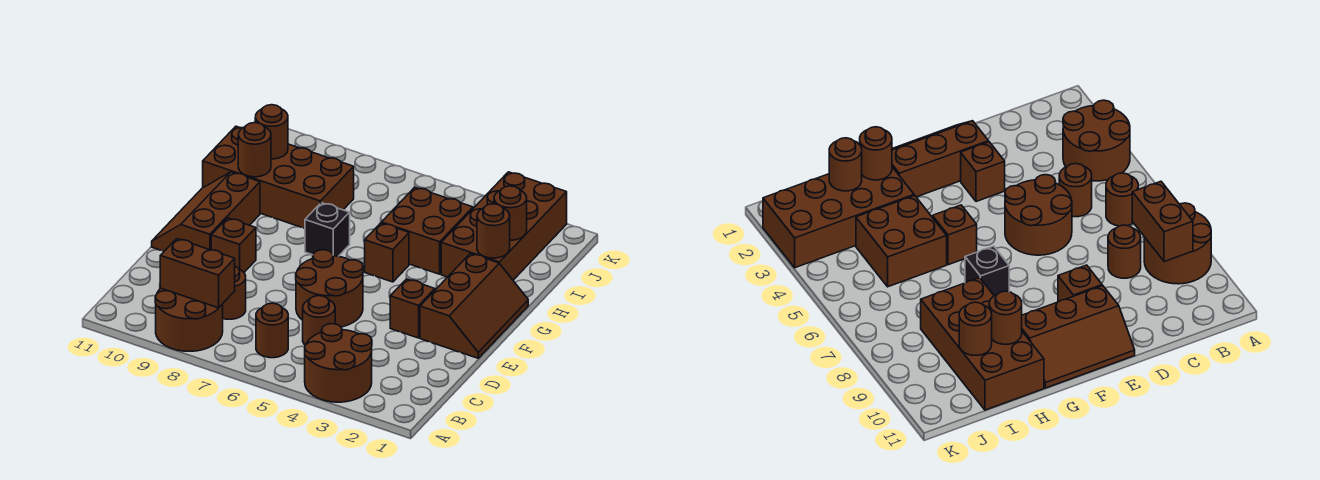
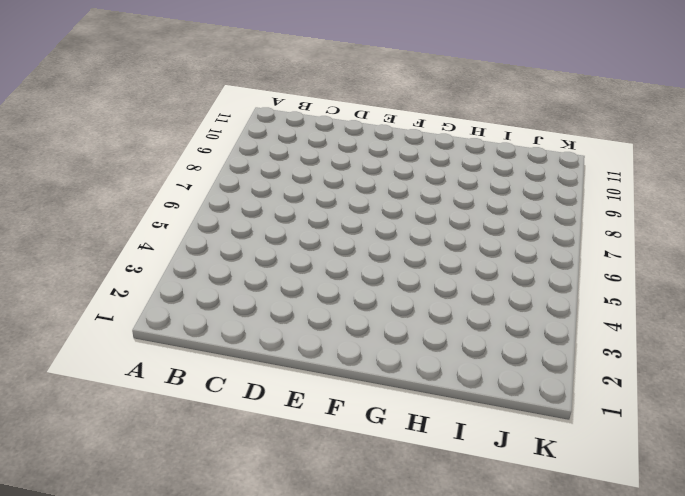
none -> brown 2x2 round brick [305,324,372,402]
none -> brown 2x2 round brick [155,288,223,351]
none -> brown 1x1 round brick [256,303,288,358]

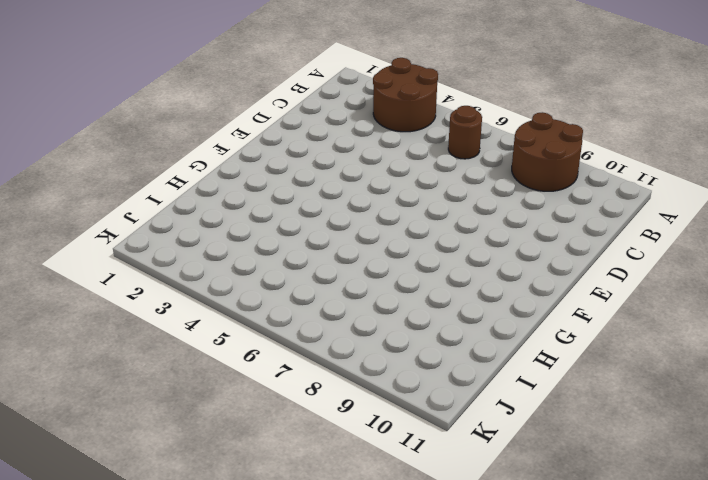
none -> brown 1x1 round brick [303,296,335,345]
none -> brown 1x1 round brick [223,266,246,319]
none -> brown 2x2 round brick [296,250,363,327]

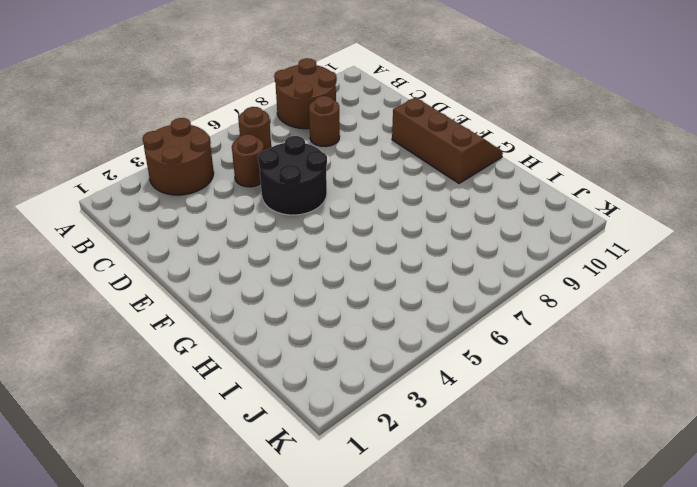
black 2x2 round brick [258,136,327,215] -> brown 2x2 round brick [296,250,363,327]
none -> brown 2x3 slope [420,253,528,358]
none -> brown 1x1 brick [390,279,435,338]
none -> brown 1x1 brick [211,218,256,272]

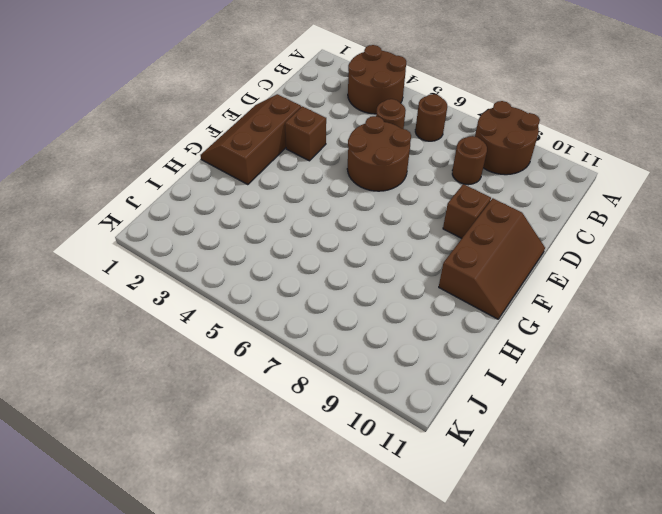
none -> brown 1x1 brick [365,223,409,282]
none -> black 1x1 brick [305,203,350,256]
none -> brown 2x4 brick [441,172,567,280]

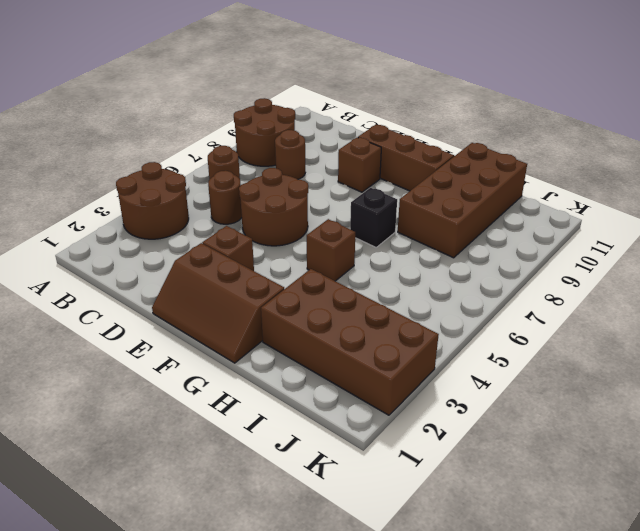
none -> brown 2x2 brick [382,187,473,274]
none -> brown 1x2 brick [160,239,235,308]
none -> brown 1x1 round brick [477,204,510,258]

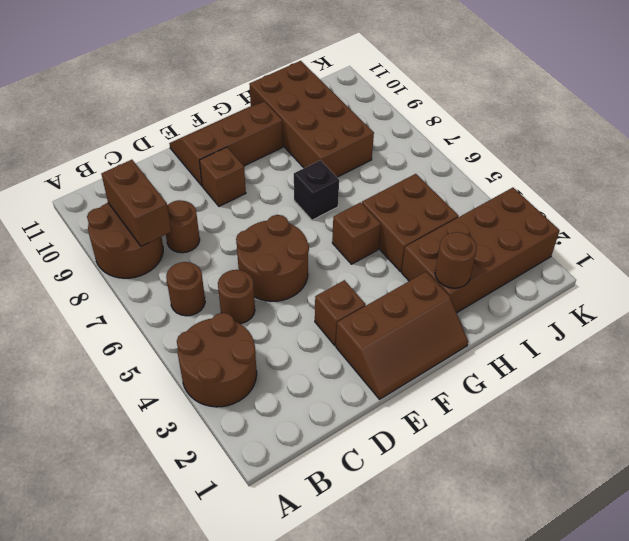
none -> brown 1x1 round brick [238,123,271,177]
none -> brown 1x1 round brick [494,186,527,240]
none -> brown 1x1 round brick [255,105,288,159]

